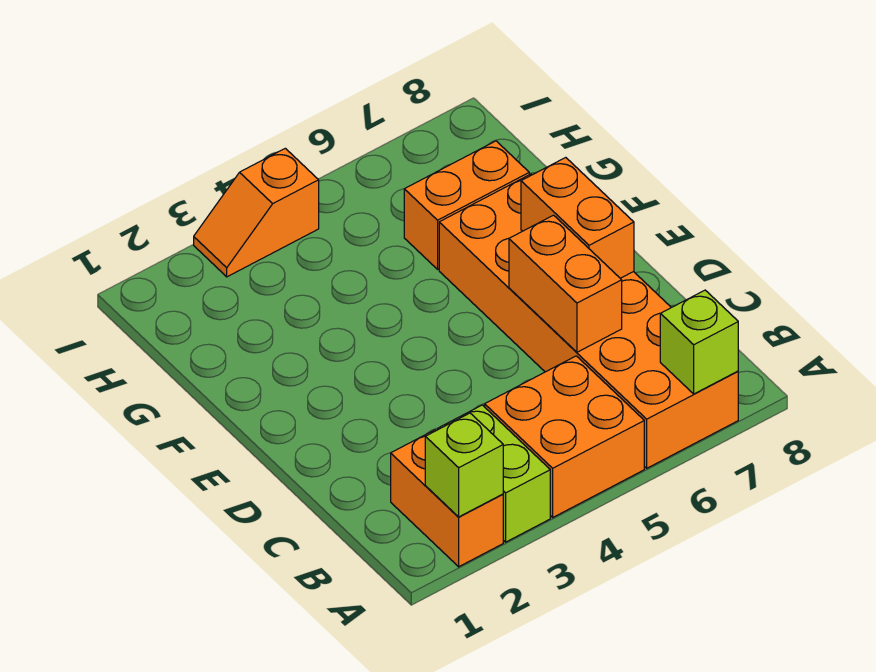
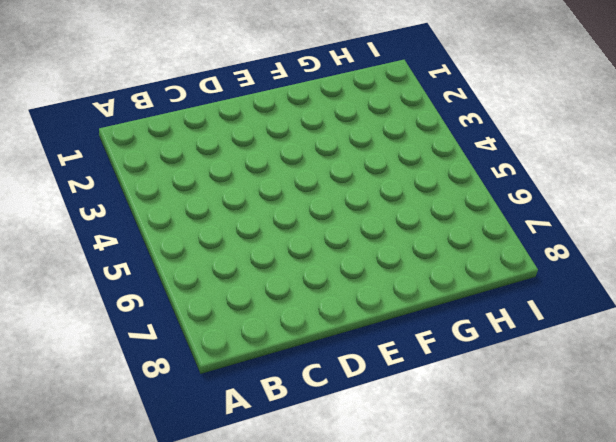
none -> orange 1x2 brick [391,430,503,567]
none -> lime 1x2 brick [438,405,550,542]

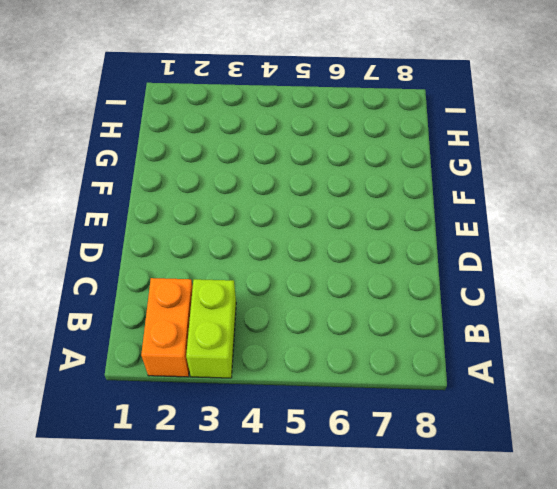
none -> orange 2x2 brick [485,356,644,517]
none -> orange 2x6 brick [439,174,738,468]

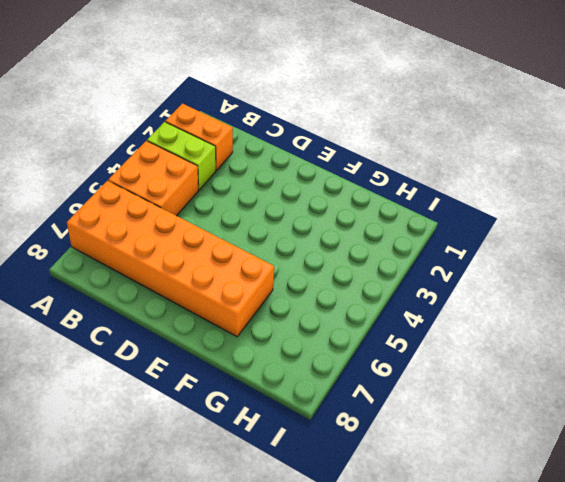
none -> orange 1x2 brick [404,141,529,269]
none -> orange 1x2 slope [194,148,319,277]

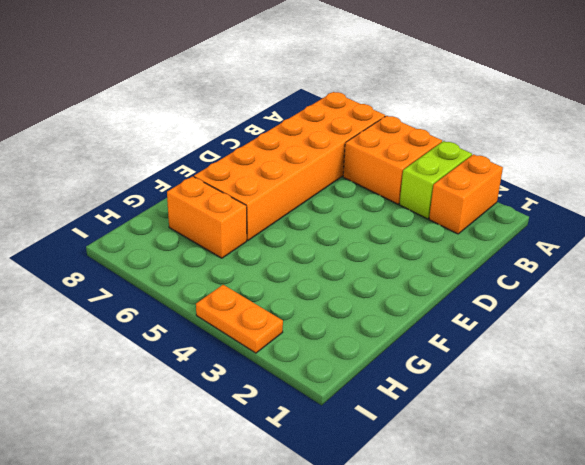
orange 1x2 plate [196,285,283,353] -> orange 1x2 slope [194,148,319,277]
none -> lime 1x1 brick [425,413,503,517]
none -> lime 1x1 brick [660,290,738,394]

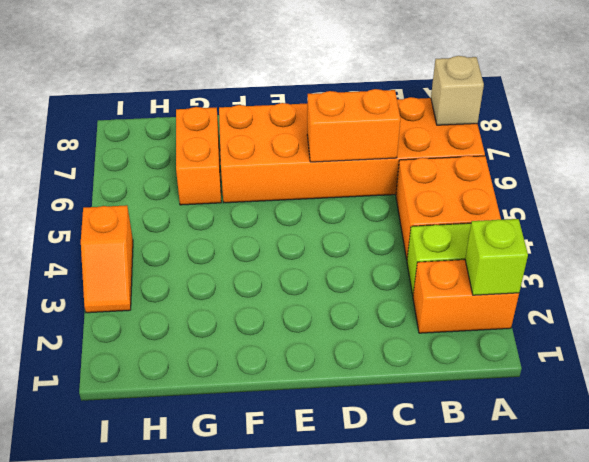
tan 1x1 brick [431,56,484,125] -> lime 1x1 brick [660,290,738,394]
none -> orange 1x2 brick [521,158,634,278]

